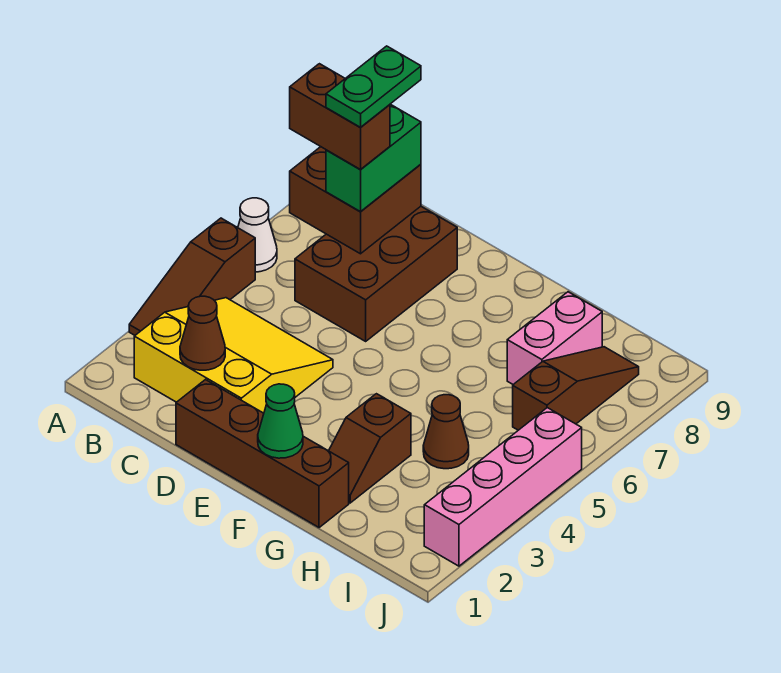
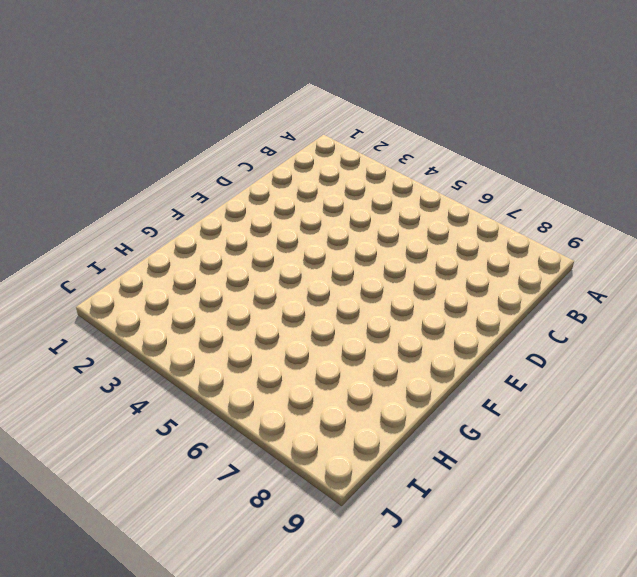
none -> brown 1x3 slope [129,218,255,335]
none -> white 1x1 cone [238,198,277,272]
none -> yellow 3x3 slope [134,298,333,413]

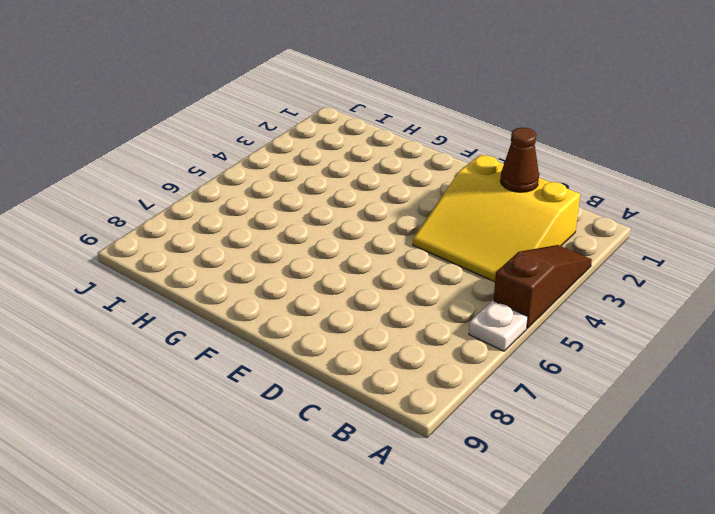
white 1x1 plate [469,301,528,351] -> white 1x1 cone [238,198,277,272]
none -> brown 2x3 brick [295,206,457,341]
none -> brown 1x4 brick [176,380,349,528]
none -> brown 1x2 slope [329,394,411,503]

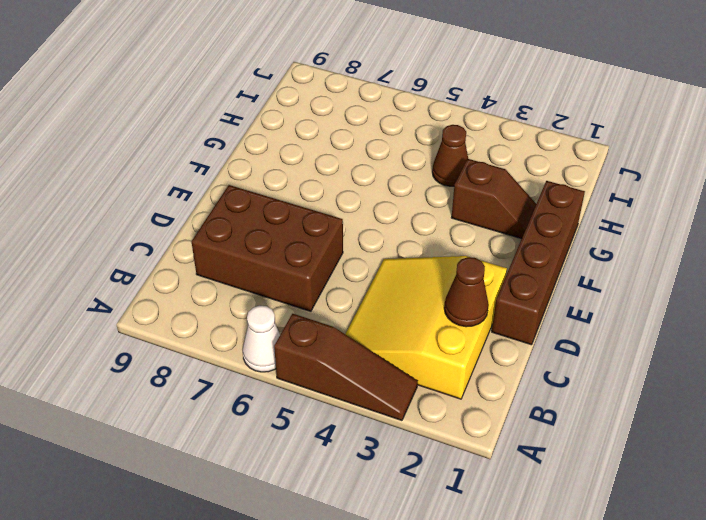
none -> pink 1x2 brick [507,292,602,384]
none -> brown 1x3 slope [513,347,639,430]
none -> pink 1x4 brick [424,408,582,566]

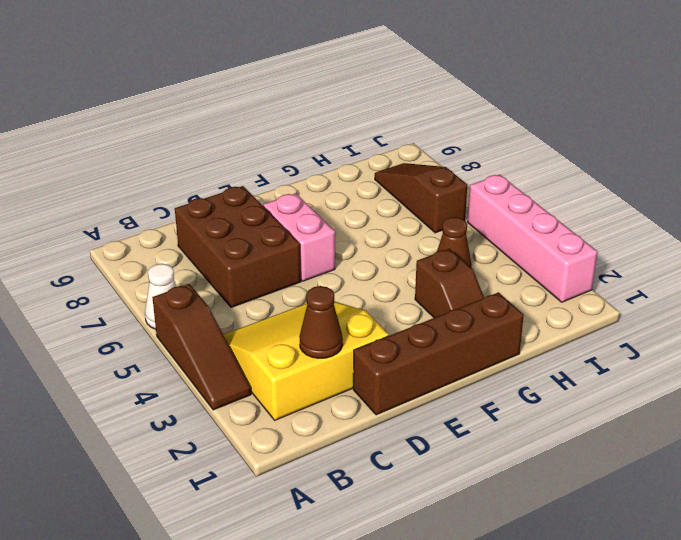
pink 1x2 brick [263,193,335,281] -> pink 1x2 brick moved to [507,292,602,384]
none -> brown 2x2 brick [290,147,421,254]
none -> green 1x1 cone [258,384,303,458]
none -> green 1x2 brick [326,104,421,212]

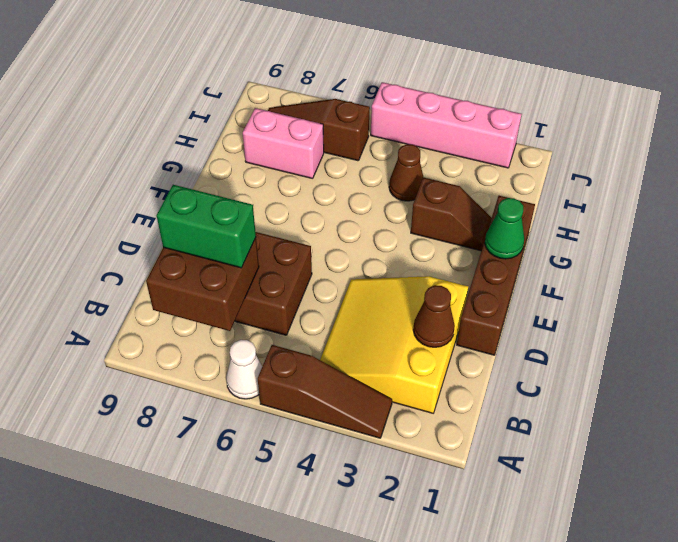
none -> brown 1x2 brick [290,64,390,169]
none -> green 1x2 plate [326,46,421,128]

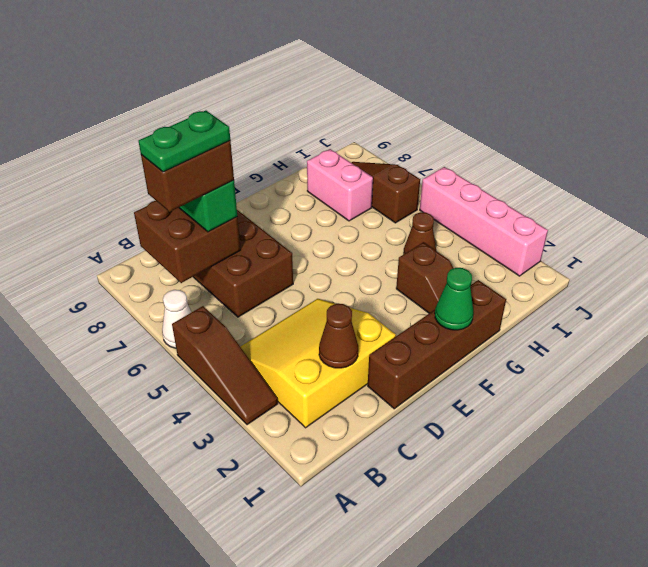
green 1x2 plate [138,111,230,172] -> green 1x2 plate turned to [326,46,421,128]

